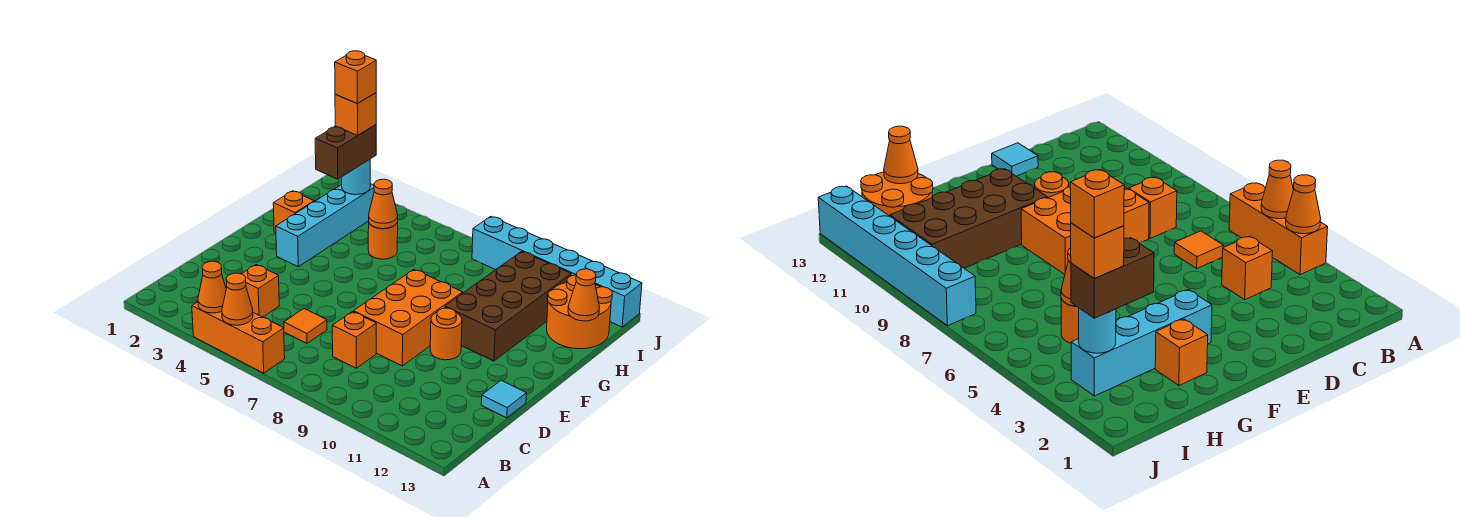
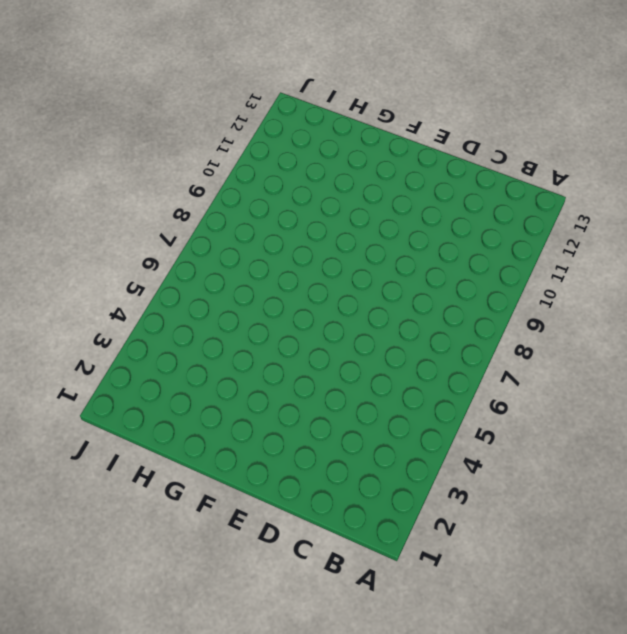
none -> orange 1x3 brick [192,302,285,373]
none -> orange 1x1 brick [242,265,279,317]
none -> orange 1x1 tile [284,309,327,343]

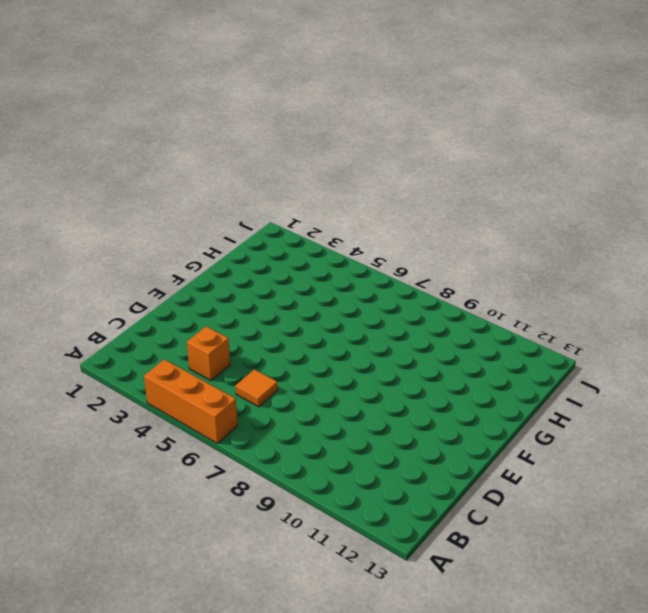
none -> orange 1x1 brick [332,312,376,368]
none -> orange 2x3 brick [354,269,463,366]
none -> cyan 1x1 tile [481,381,526,418]

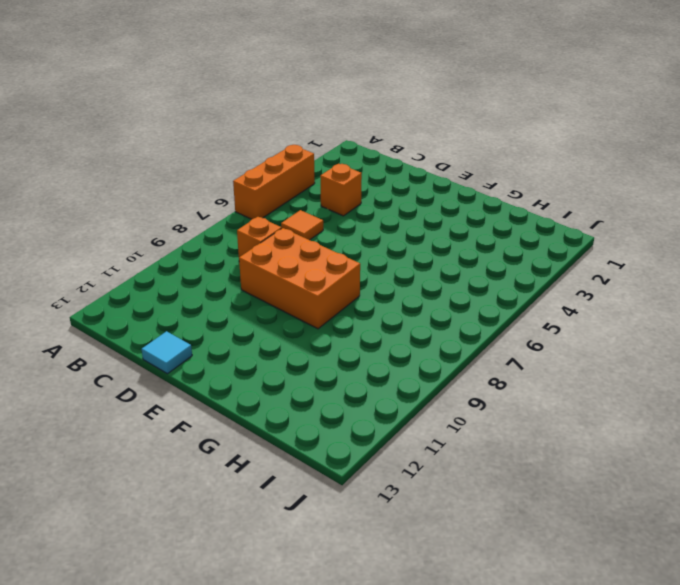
none -> orange 1x1 round brick [430,308,462,360]
none -> cyan 1x4 brick [276,184,374,267]
none -> brown 2x4 brick [445,251,571,361]

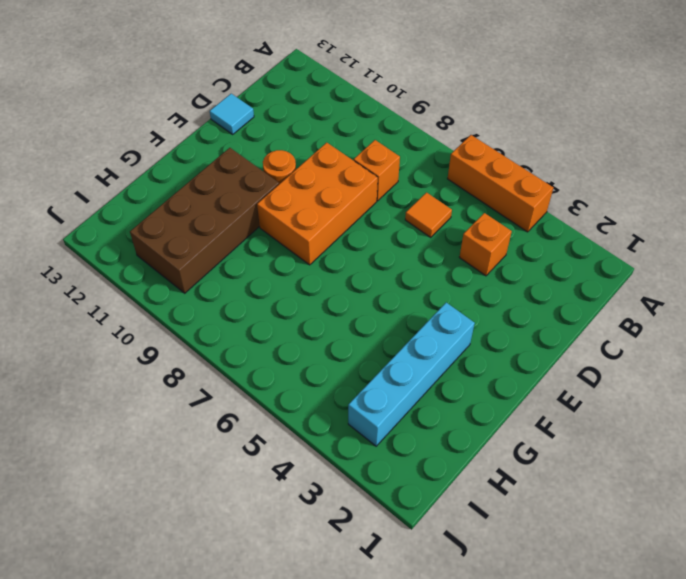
none -> orange 1x1 brick [273,191,314,233]
none -> orange 1x1 round brick [368,222,398,259]
none -> orange 2x2 round brick [547,275,612,349]

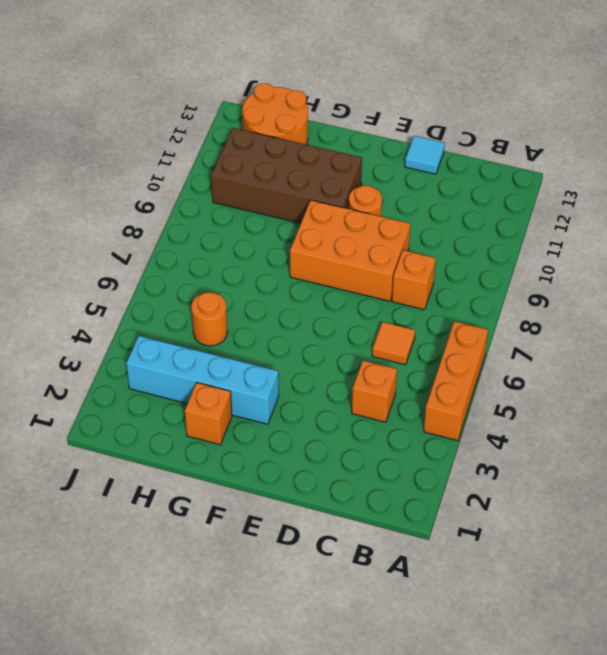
none -> cyan 1x6 brick [472,217,642,327]
none -> orange 1x1 cone [198,261,226,313]
none -> orange 1x1 cone [222,273,253,325]

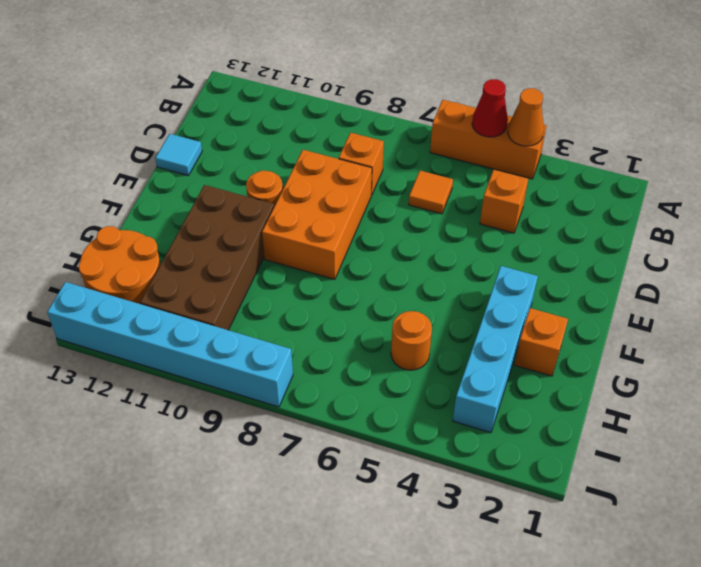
red 1x1 cone [472,79,508,137] -> orange 1x1 cone [222,273,253,325]
none -> orange 1x1 cone [369,179,398,229]
none -> orange 1x1 cone [568,269,600,321]
none -> cyan 1x1 round brick [342,160,370,195]

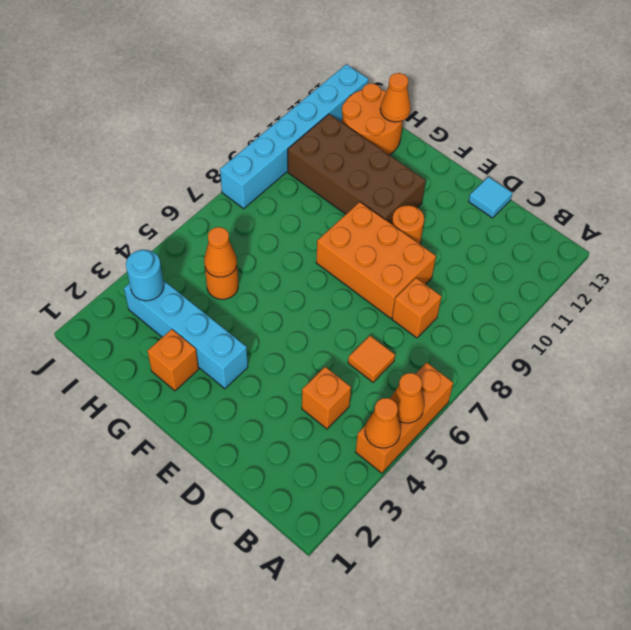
none -> brown 1x2 brick [315,125,376,179]
none -> orange 1x1 brick [335,93,376,135]
none -> orange 1x1 brick [335,51,376,104]

